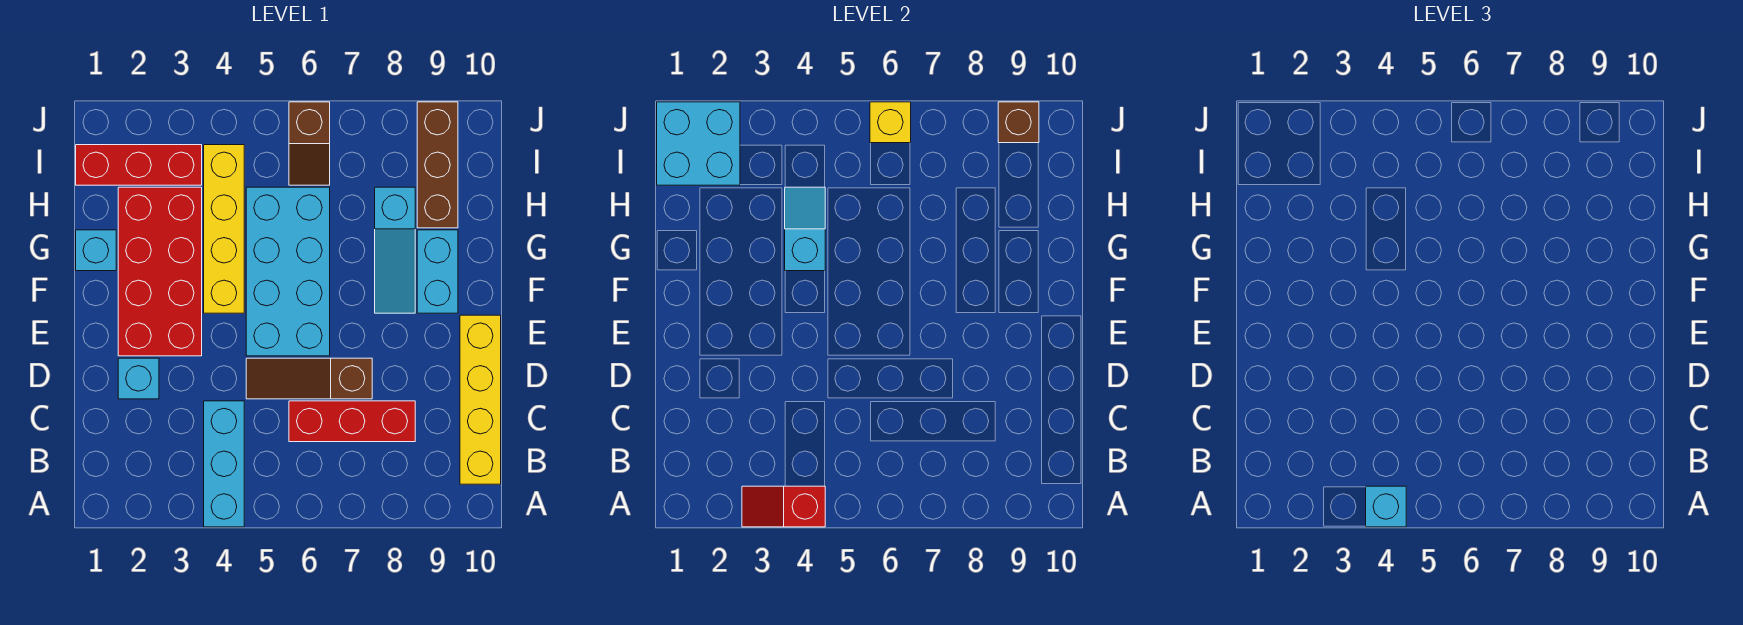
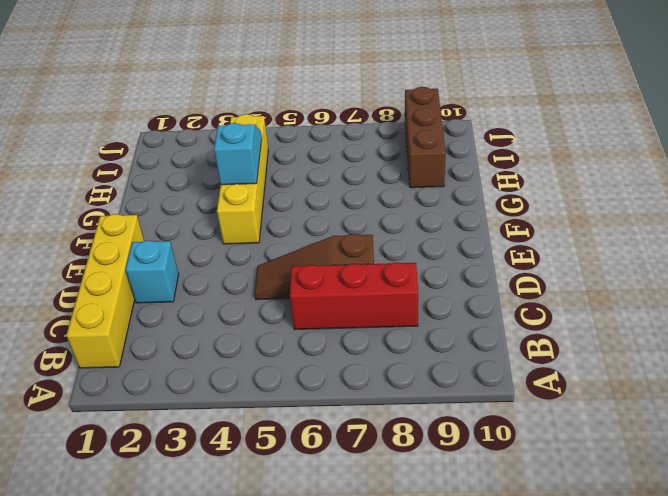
yellow 1x4 brick [66,214,144,368] -> yellow 1x4 brick moved to [460,315,501,484]
none -> cyan 1x3 brick [204,401,244,527]
none -> red 2x4 brick [118,187,202,356]
none -> cyan 2x4 brick [246,187,330,356]

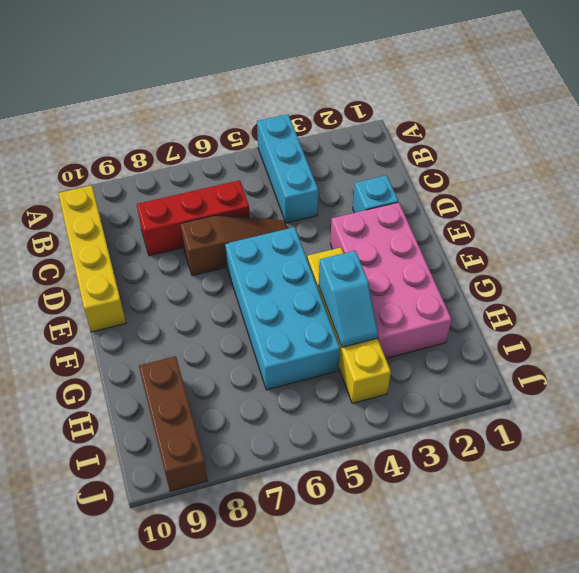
pink 2x4 brick [330,202,452,358] -> red 2x4 brick [118,187,202,356]
none -> cyan 1x3 slope [375,187,415,313]
none -> cyan 1x2 brick [417,230,458,313]
none -> cyan 1x1 brick [76,230,116,271]

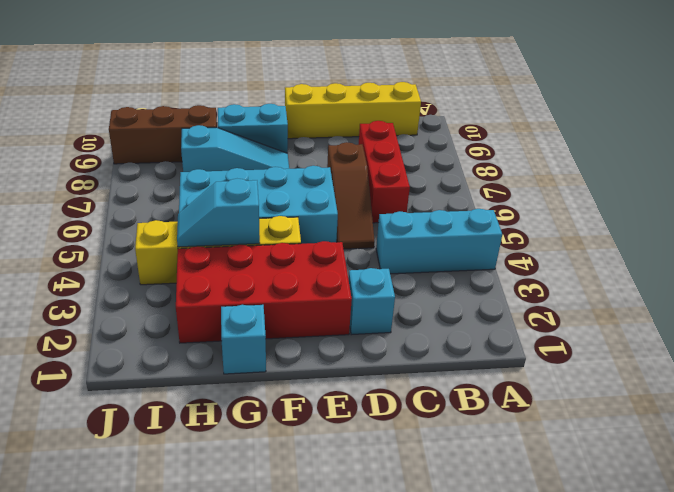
none -> red 1x3 brick [76,145,202,185]
none -> brown 1x2 slope [289,102,330,185]
none -> red 1x2 slope [742,486,825,527]

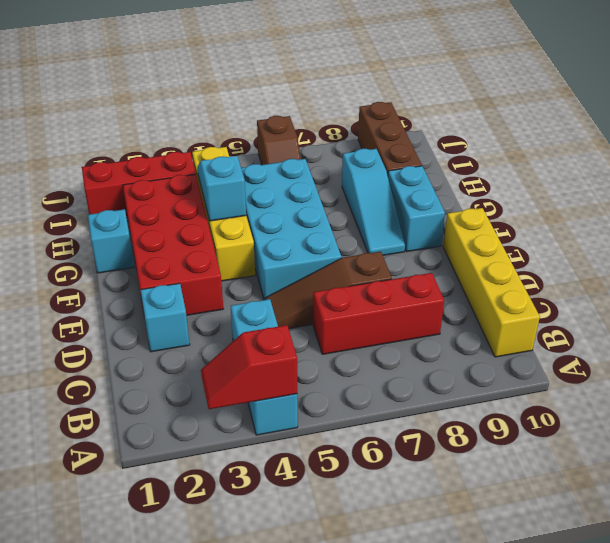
none -> cyan 2x2 brick [657,102,740,185]
none -> yellow 1x1 brick [870,102,911,143]
none -> brown 1x1 brick [998,102,1039,143]

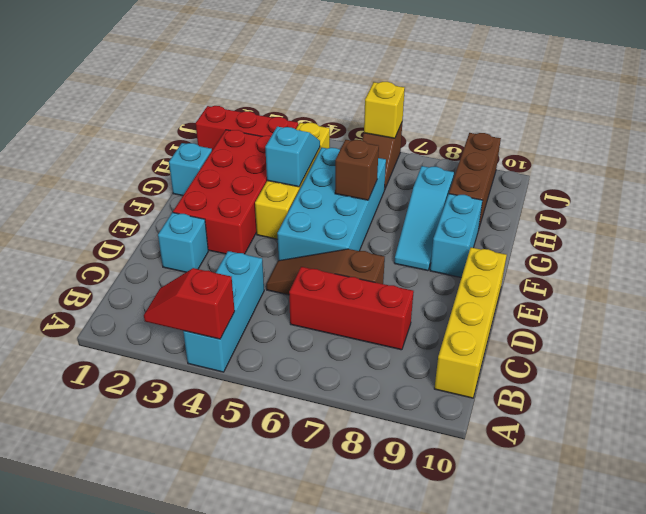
brown 1x1 brick [335,140,379,200] -> brown 1x1 brick moved to [998,102,1039,143]
none -> cyan 2x2 brick [657,102,740,185]
none -> cyan 1x1 brick [1366,486,1406,527]

